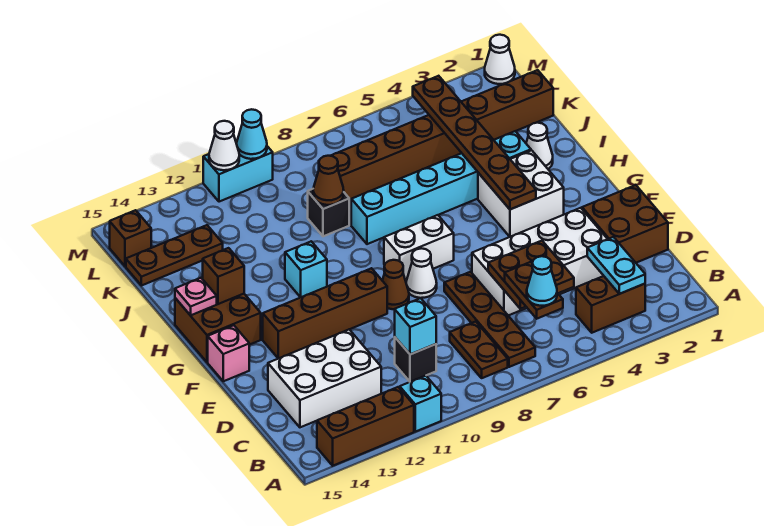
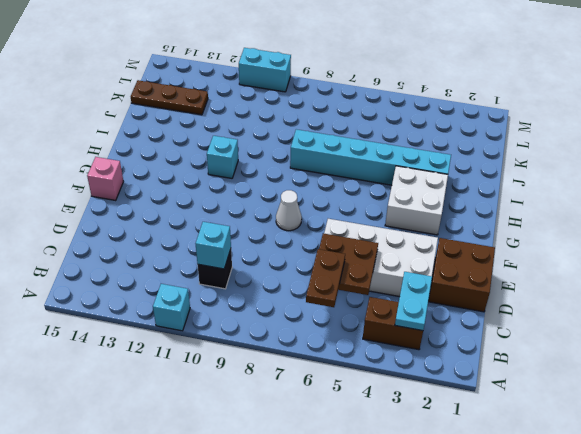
none -> brown 1x3 brick [317,387,414,466]
none -> brown 1x4 plate [444,272,535,367]
none -> brown 1x2 plate [450,321,508,378]
none -> white 2x3 brick [268,330,381,427]

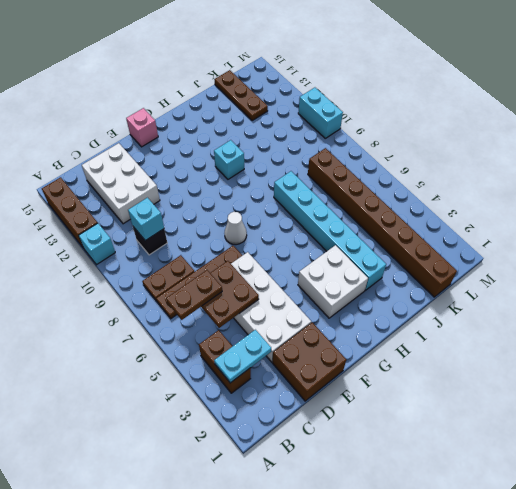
none -> brown 1x1 cone [382,260,409,309]
none -> brown 1x4 brick [263,268,387,358]
none -> white 1x2 brick [384,215,454,280]
none -> brown 2x2 brick [175,294,261,362]

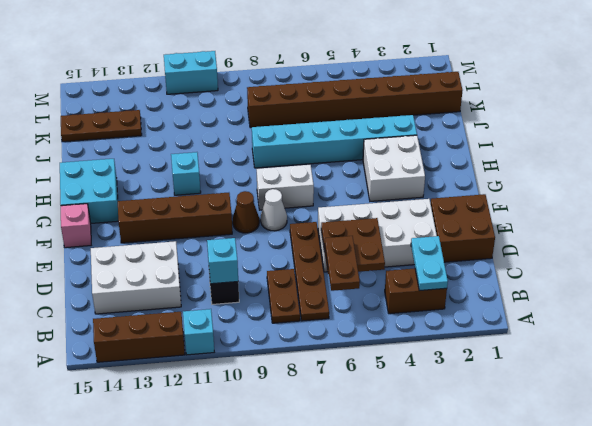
cyan 2x2 brick [60,159,118,223] -> brown 2x2 brick [175,294,261,362]
none -> white 1x1 cone [526,123,553,169]
none -> black 1x1 brick [308,189,349,236]
none -> brown 1x1 brick [110,210,151,266]
none -> white 1x1 cone [485,35,515,84]

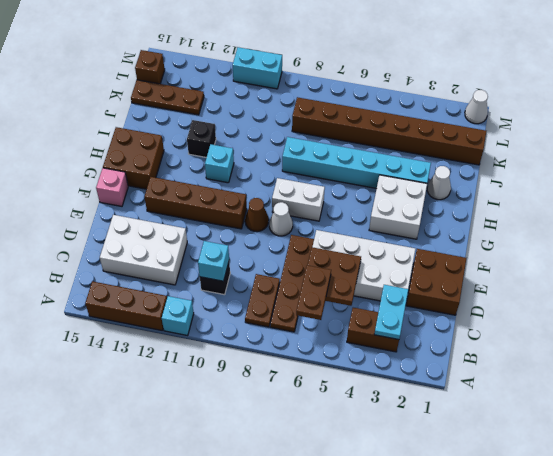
black 1x1 brick [187,120,216,158] -> black 1x1 brick moved to [308,189,349,236]
none -> brown 1x6 plate [413,76,536,209]
none -> brown 1x1 brick [203,248,244,304]
none -> pink 1x1 plate [175,278,217,315]
none -> brown 1x1 cone [313,156,344,205]

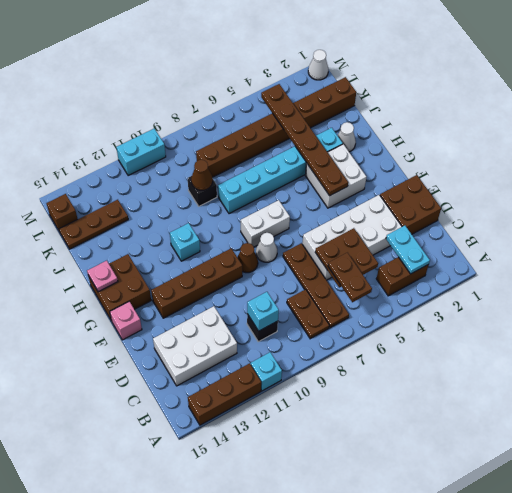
none -> brown 1x1 brick [203,248,244,304]
none -> cyan 1x1 cone [237,109,267,159]
none -> white 1x1 cone [209,121,239,170]
none -> cyan 1x1 cone [527,256,557,306]

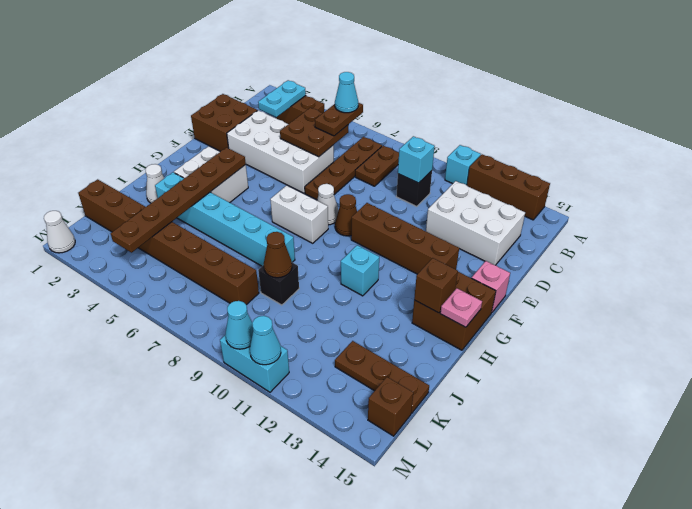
cyan 1x1 cone [250,316,281,365] -> white 1x1 cone [209,121,239,170]

